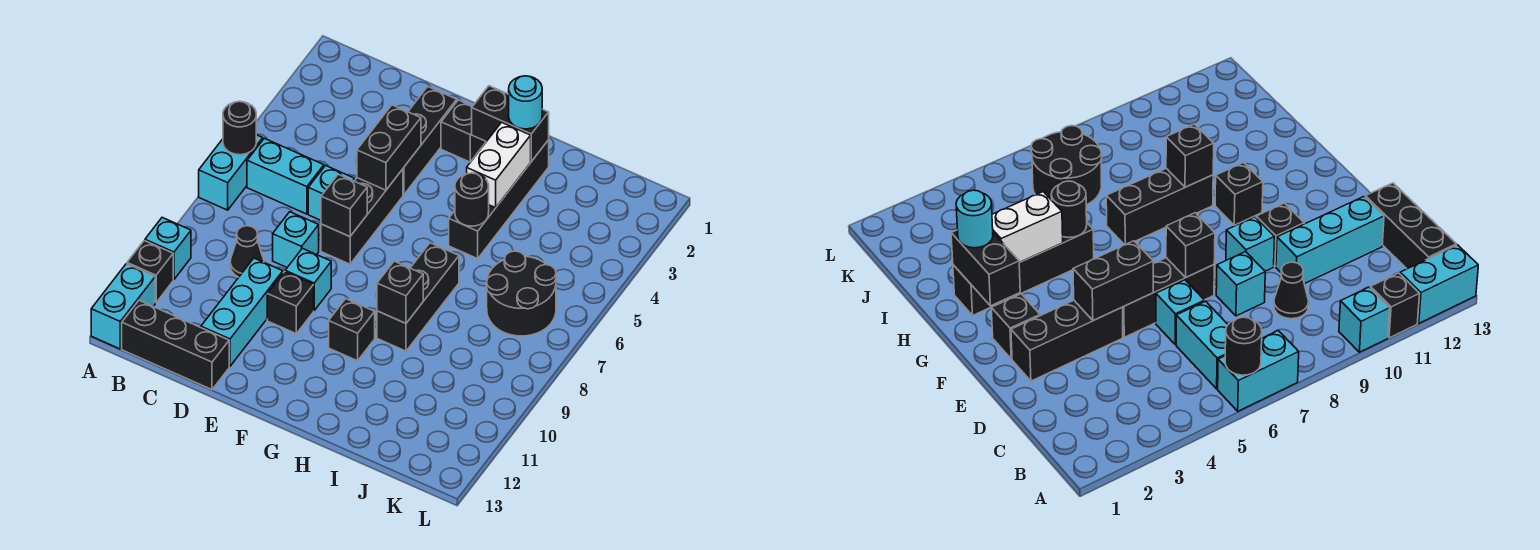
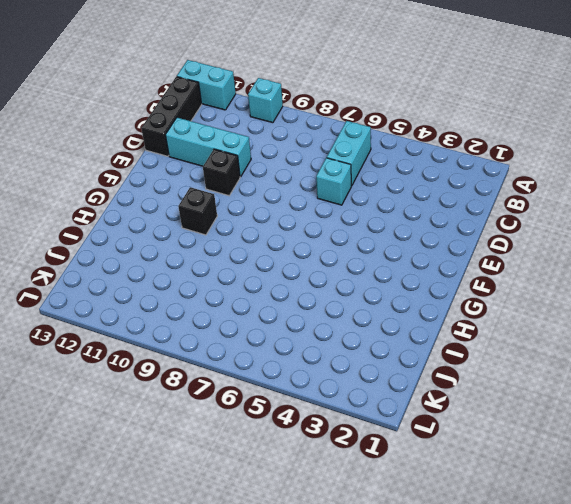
none -> cyan 1x2 brick [199,135,263,210]
none -> black 1x1 brick [127,241,173,303]
none -> black 1x1 cone [230,226,264,277]

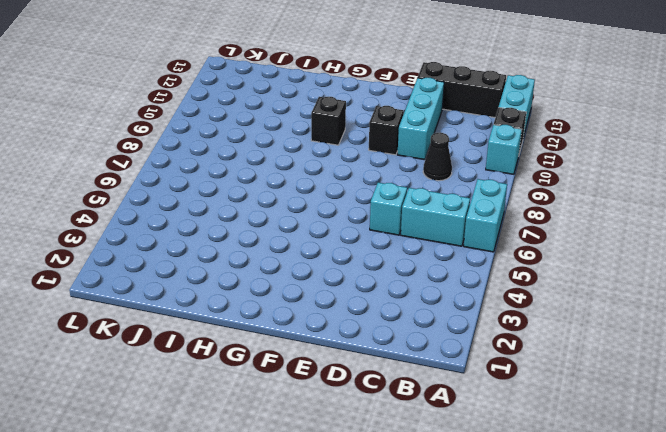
none -> cyan 1x1 brick [273,212,319,267]
none -> black 1x3 brick [403,87,457,195]
none -> black 1x3 brick [321,169,403,264]

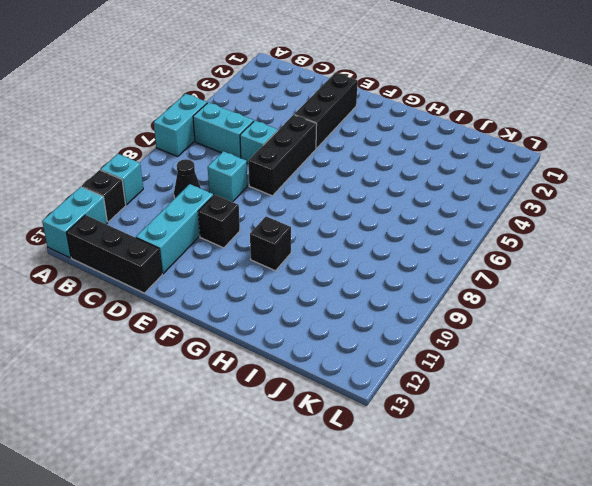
none -> cyan 1x1 brick [285,248,331,310]
none -> black 1x1 brick [441,100,486,162]
none -> black 1x4 brick [449,140,549,259]

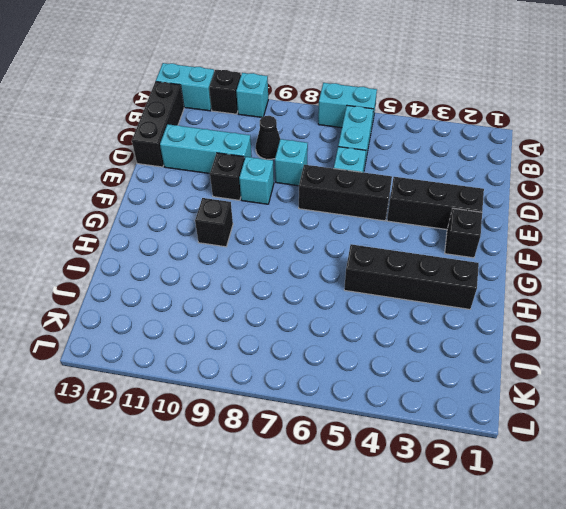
none -> black 1x3 brick [377,243,459,351]
none -> black 2x2 round brick [486,251,556,336]
none -> black 1x1 round brick [223,101,256,155]

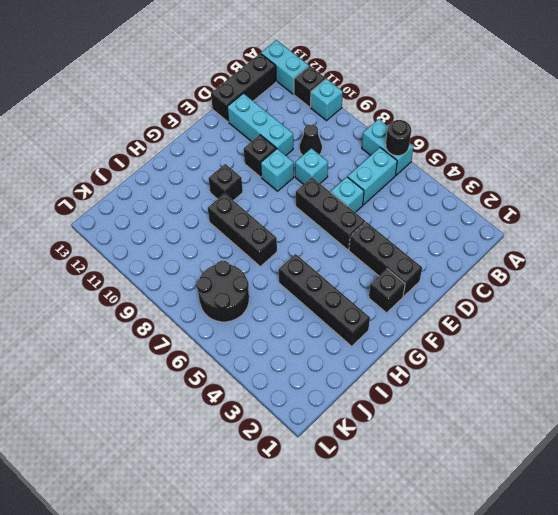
none -> black 1x2 brick [357,105,421,190]
none -> black 1x1 brick [321,174,367,237]
none -> black 1x2 brick [472,86,549,161]

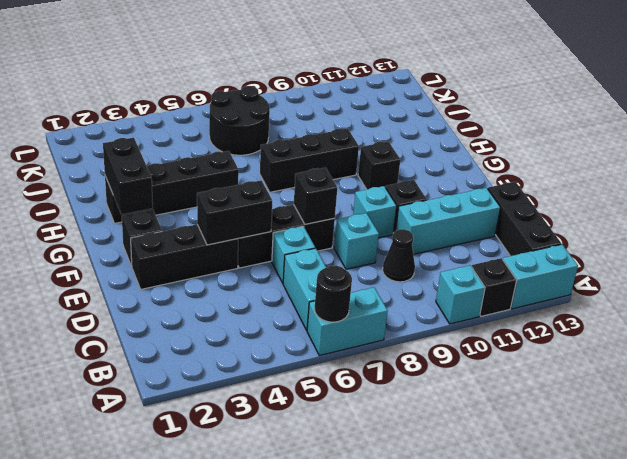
none -> white 1x2 brick [467,122,531,208]
none -> black 1x1 round brick [455,173,489,226]
none -> black 1x1 brick [377,261,423,323]

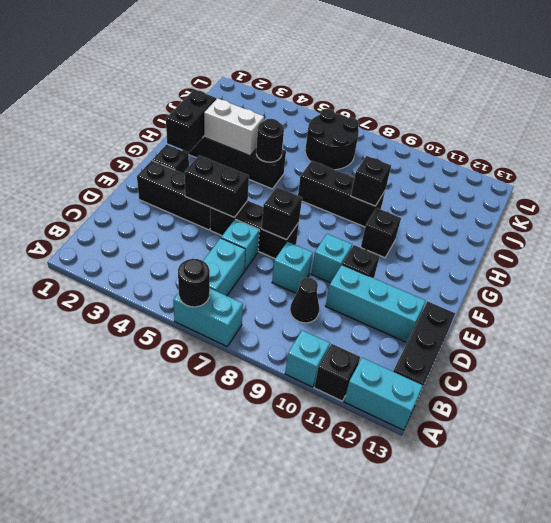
none -> cyan 1x1 round brick [509,76,542,129]

